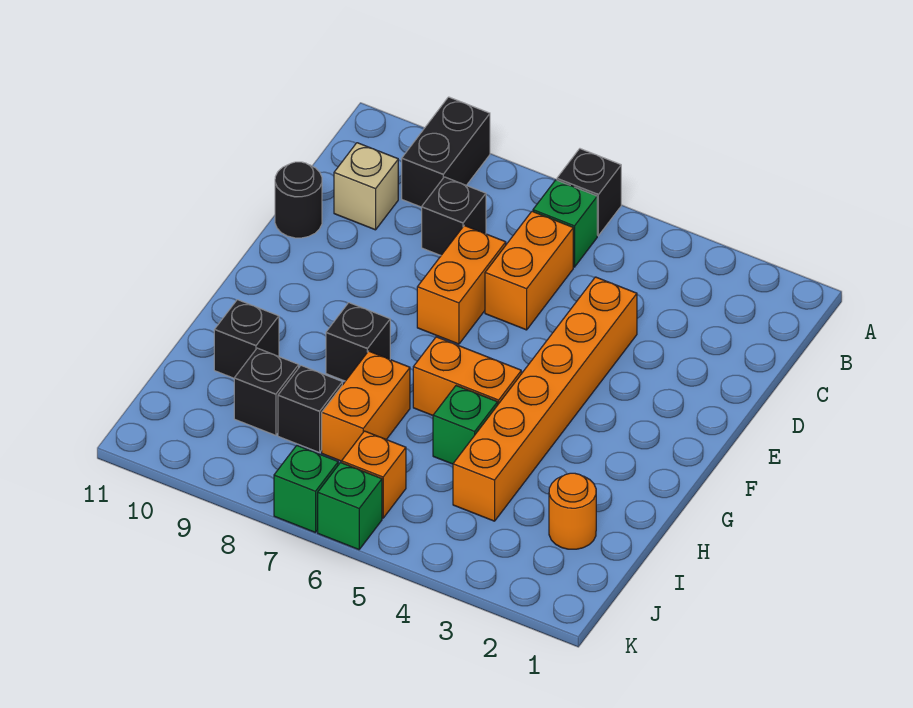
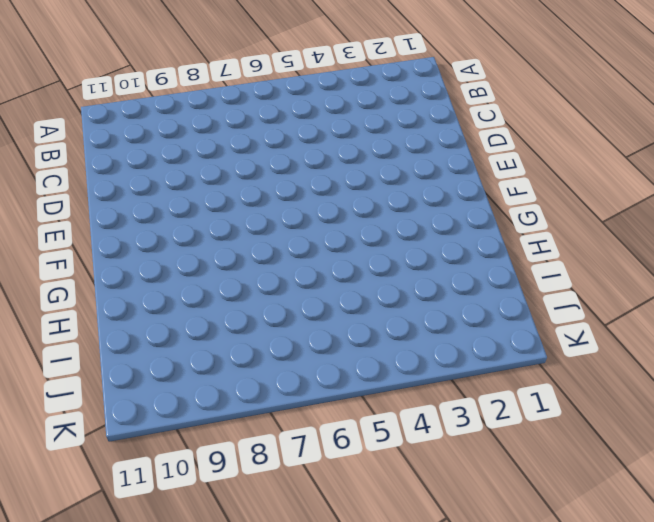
none -> black 1x1 brick [557,149,621,236]
none -> black 1x2 brick [402,97,490,207]
none -> green 1x1 brick [533,180,597,267]

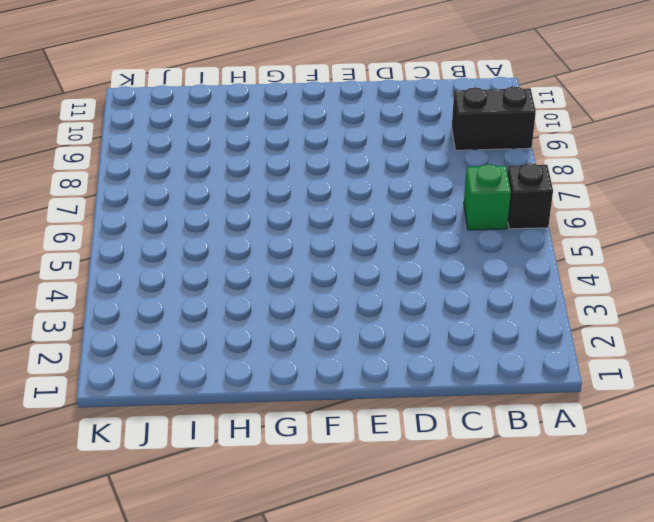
none -> orange 1x2 brick [485,211,573,330]
none -> black 1x1 brick [422,177,486,255]
none -> tan 1x1 brick [334,143,398,230]

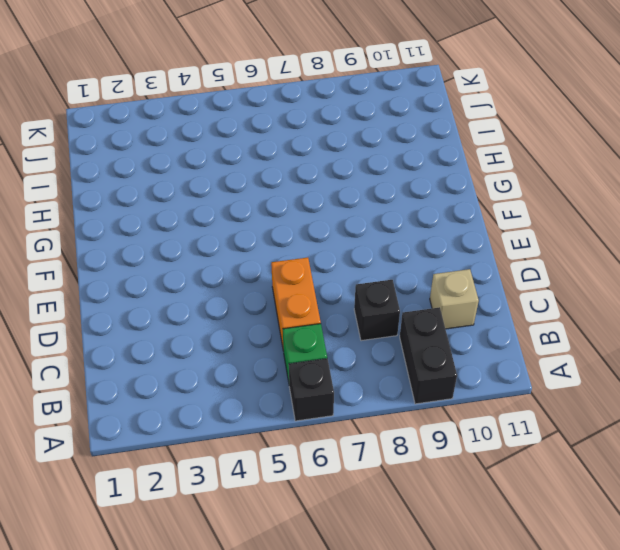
none -> orange 1x6 brick [453,277,637,521]
none -> orange 1x2 brick [417,226,506,344]
none -> black 1x1 round brick [275,162,322,238]

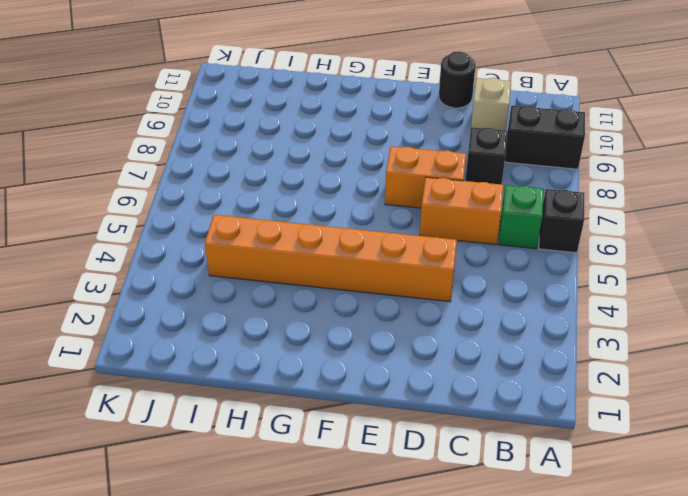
none -> orange 1x2 brick [413,337,521,415]
none -> black 1x1 brick [326,303,390,381]
none -> green 1x1 brick [433,386,498,464]

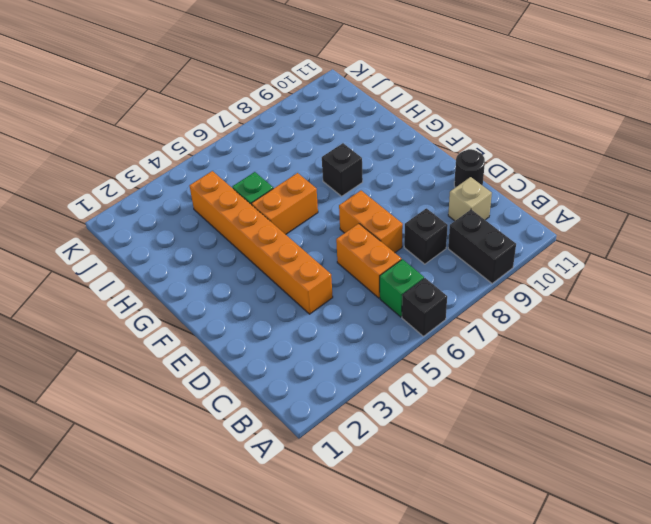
none -> orange 1x2 brick [322,351,410,461]
none -> black 1x1 brick [214,300,279,378]
none -> orange 1x1 round brick [549,473,596,549]

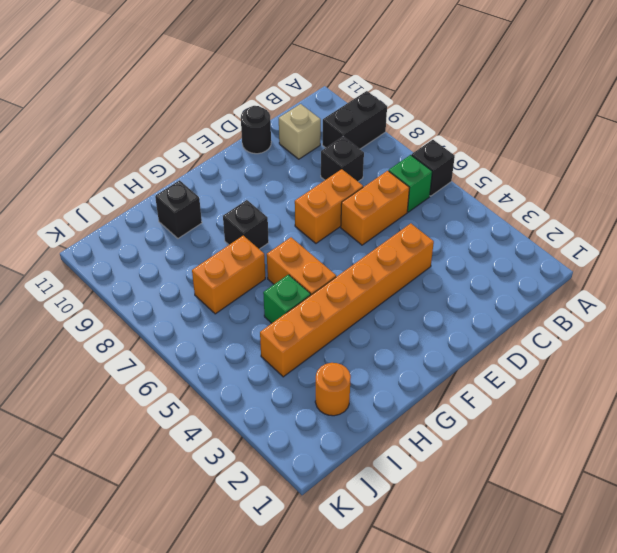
none -> black 1x1 brick [278,366,342,453]
none -> black 1x1 brick [234,348,299,435]
none -> orange 1x1 brick [342,431,406,518]

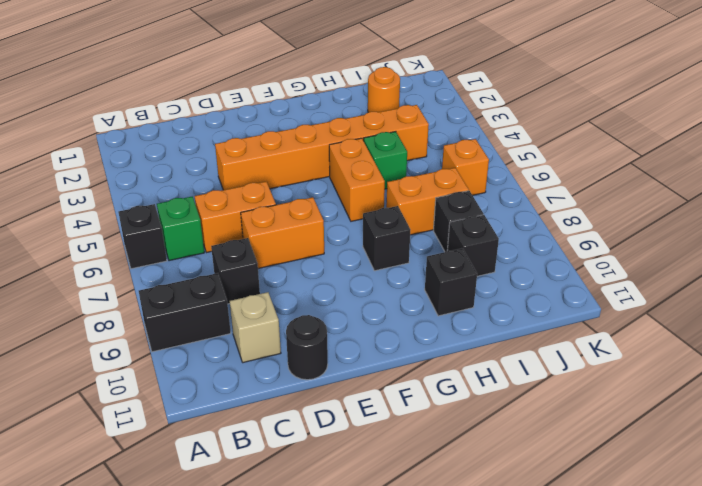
none -> green 1x1 brick [318,463,382,550]
none -> green 1x1 brick [274,446,338,533]

